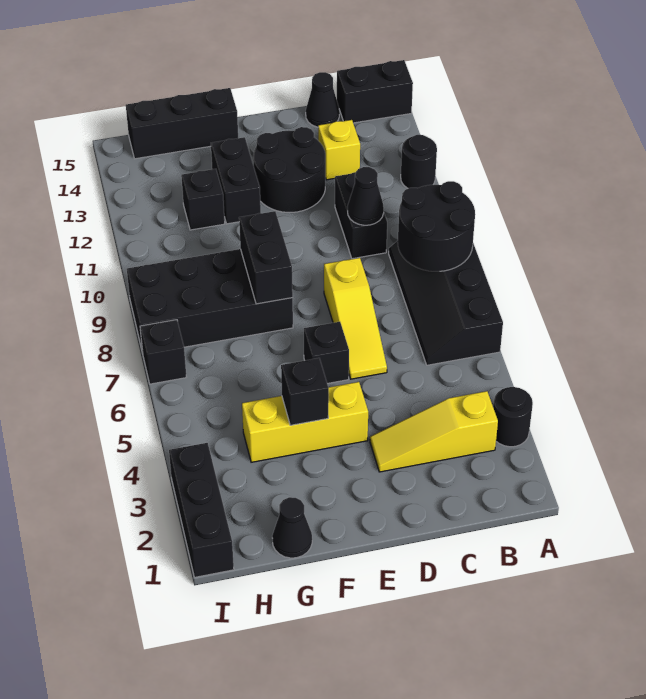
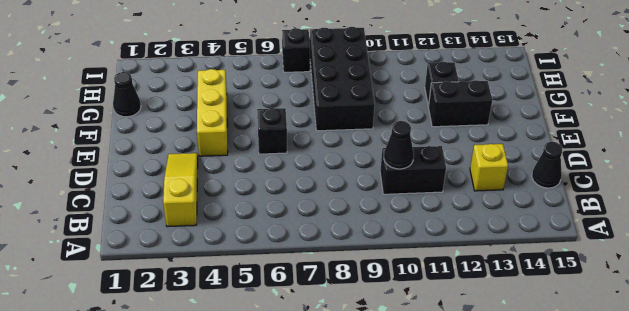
none -> black 1x1 round brick [493,387,533,447]
none -> black 2x4 slope [389,241,503,365]
none -> black 1x1 round brick [401,135,437,188]

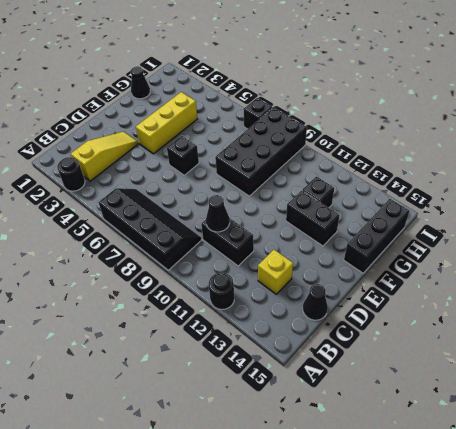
none -> black 1x2 brick [337,60,413,123]
none -> yellow 1x3 slope [324,258,387,379]
none -> black 2x2 round brick [253,127,325,212]

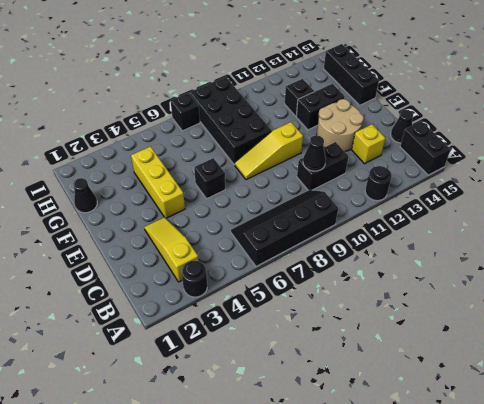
tan 2x2 round brick [317,99,364,152] -> black 2x2 round brick [253,127,325,212]
yellow 1x3 slope [235,122,303,180] -> yellow 1x3 slope moved to [324,258,387,379]
none -> black 1x3 brick [169,443,234,577]
none -> black 2x2 round brick [398,181,475,271]
none -> black 1x1 brick [281,358,329,425]

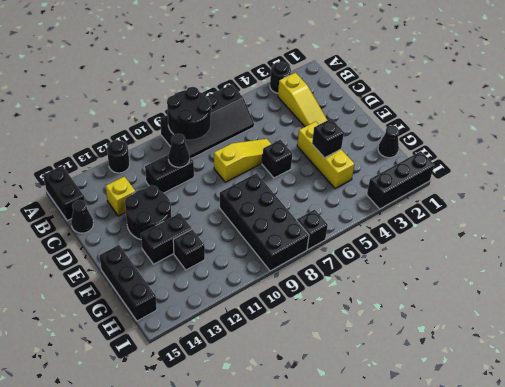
none -> black 1x2 brick [239,211,293,304]

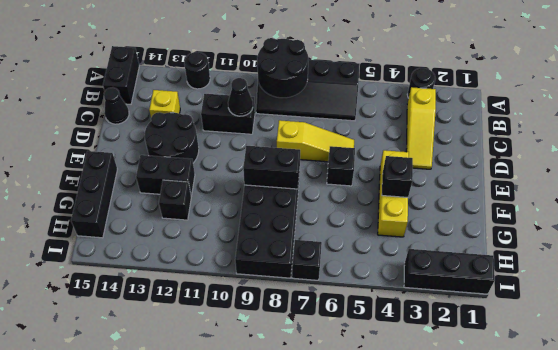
none -> black 1x1 cone [272,497,312,558]

